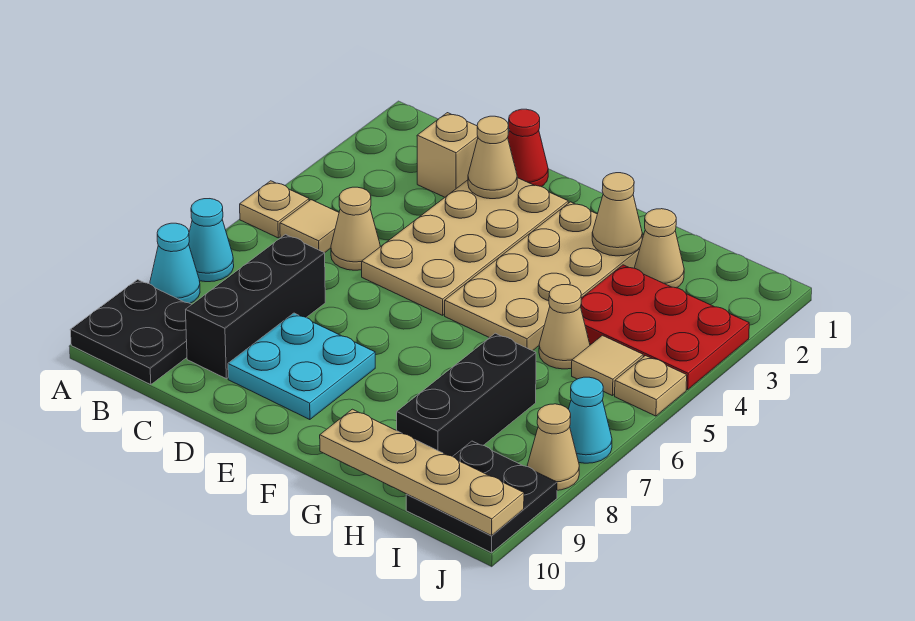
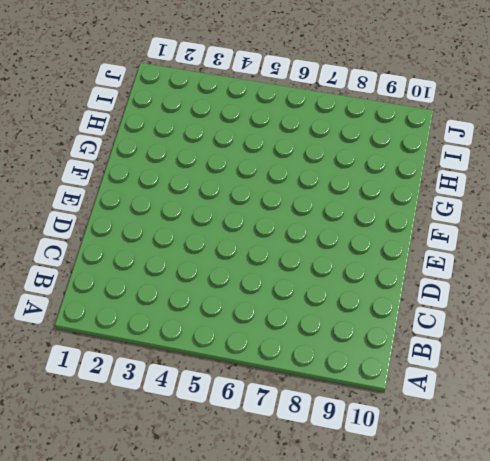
none -> tan 1x1 plate [240,181,309,238]
none -> cyan 1x1 cone [189,199,234,282]
none -> cyan 1x1 cone [150,223,200,303]

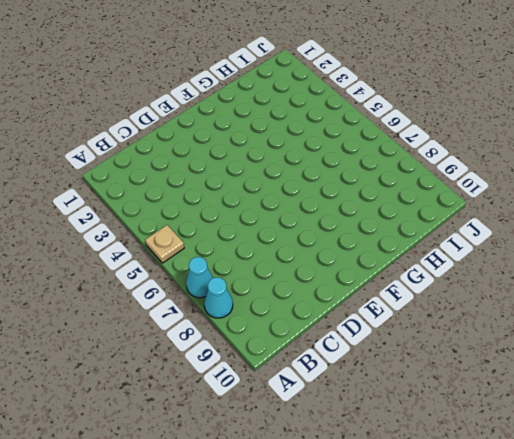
none -> black 2x2 plate [70,280,192,385]
none -> tan 1x1 tile [280,200,339,253]
none -> tan 1x1 brick [417,113,478,197]

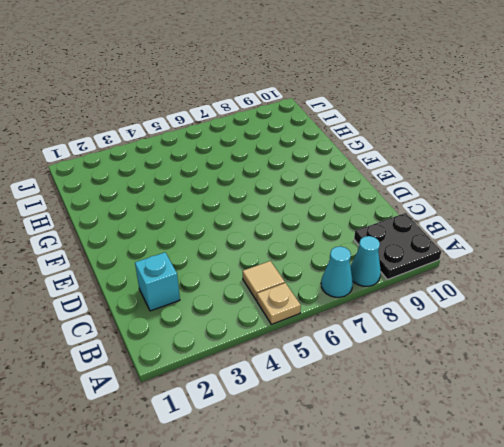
cyan 1x1 brick [135,252,180,311] -> tan 1x1 brick [417,113,478,197]
none -> tan 1x1 cone [331,187,380,270]
none -> black 1x3 brick [186,234,325,379]
none -> red 1x1 cone [508,109,548,187]

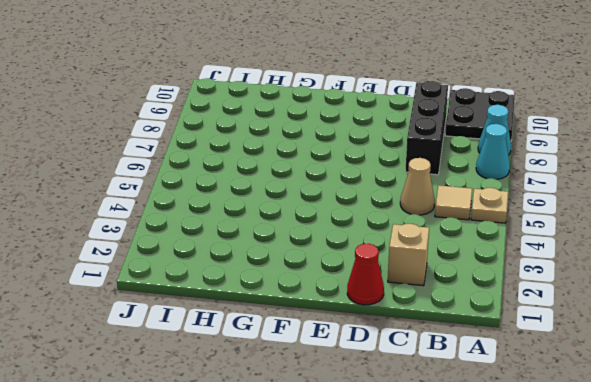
none -> tan 2x4 plate [362,178,568,315]
none -> cyan 2x2 plate [228,313,375,420]
none -> tan 2x4 plate [445,202,644,351]

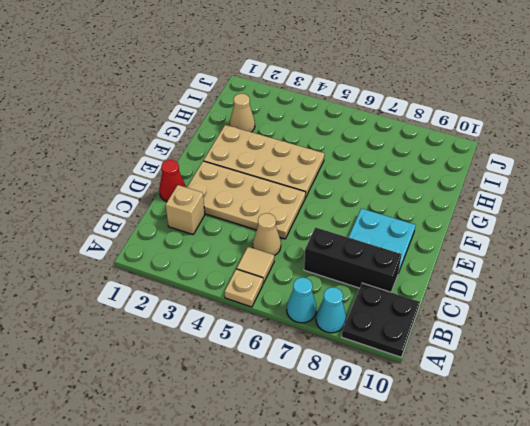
none -> red 2x3 plate [581,265,749,390]
none -> tan 1x1 cone [539,285,590,369]
none -> black 1x3 brick [397,333,536,457]

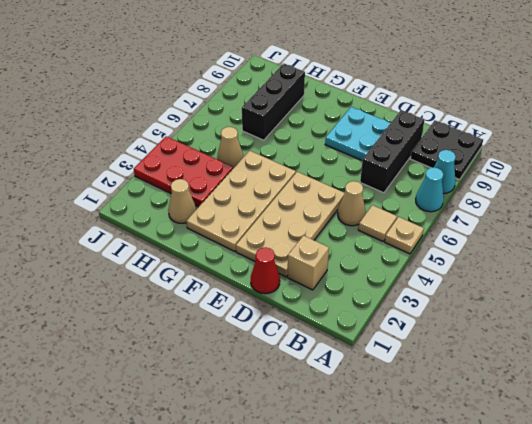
none -> tan 1x1 tile [572,335,643,396]
none -> black 2x2 plate [406,441,557,553]
none -> tan 1x1 plate [615,356,687,416]

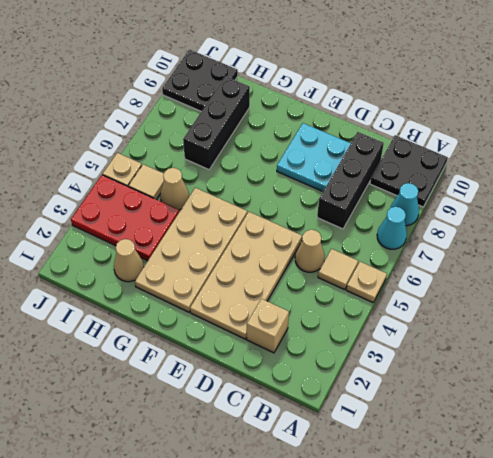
none -> red 1x1 cone [508,109,548,187]
none -> cyan 1x1 cone [568,377,612,463]
none -> tan 1x1 cone [527,404,579,490]

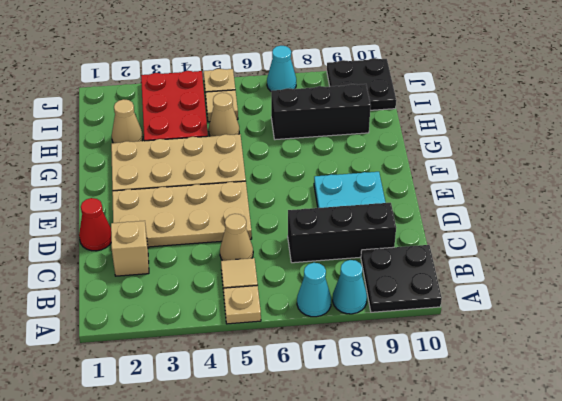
none -> tan 1x1 cone [527,404,579,490]
none -> tan 1x1 cone [468,116,517,199]
none -> tan 1x1 cone [592,173,642,256]

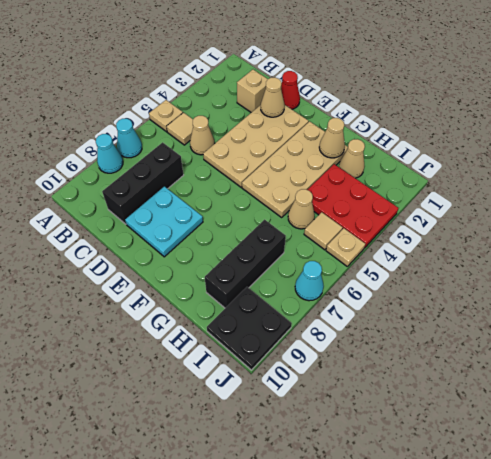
none -> black 2x2 plate [70,280,192,385]
none -> tan 1x1 cone [527,404,579,490]
none -> tan 1x4 plate [320,409,524,535]

